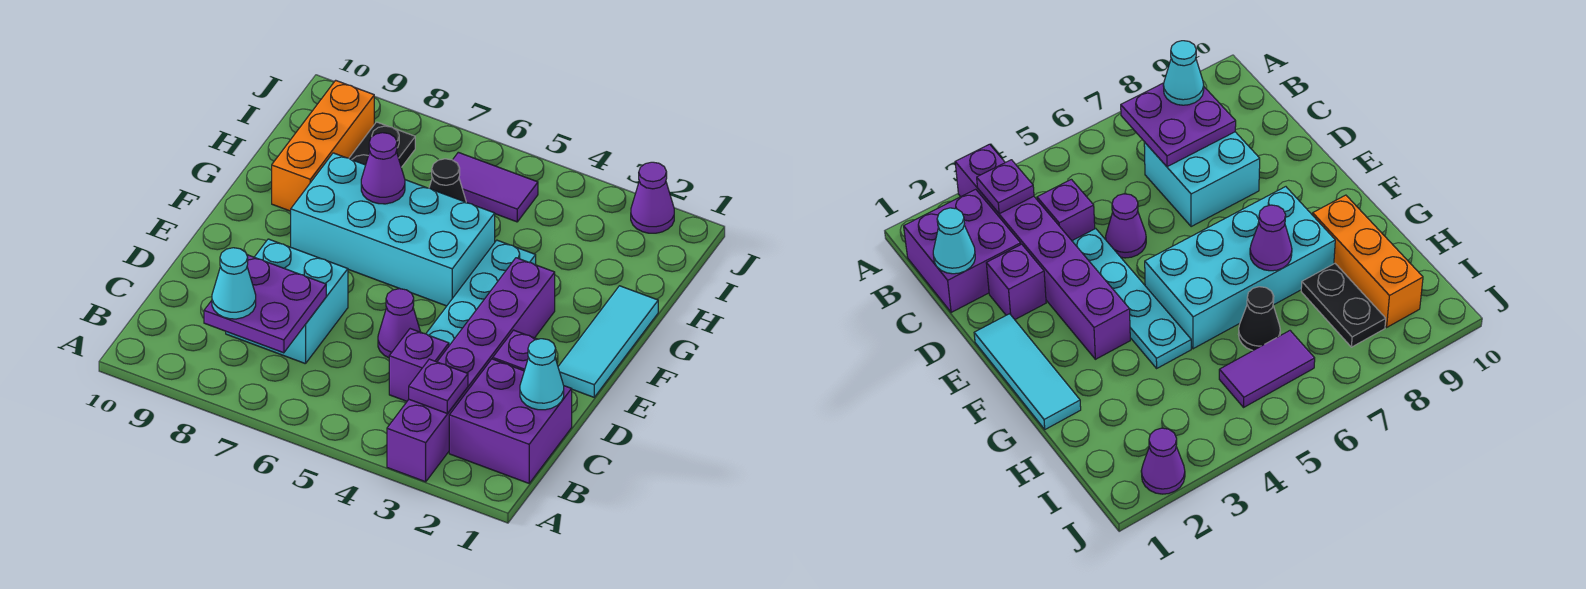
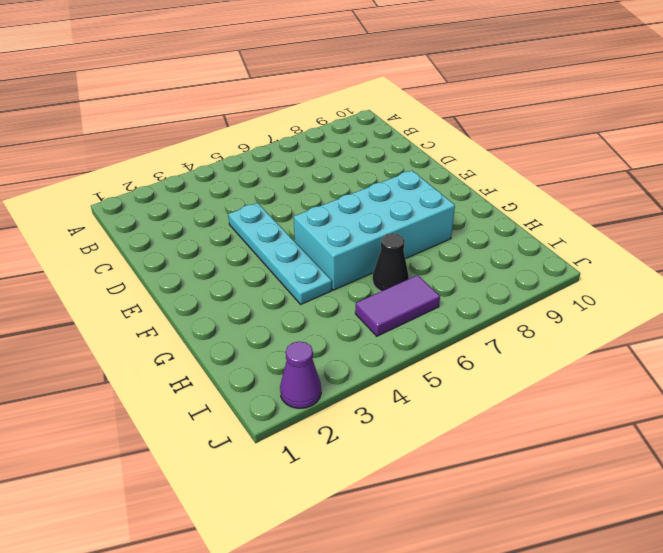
none -> purple 1x6 brick [387,258,555,482]
none -> purple 2x2 brick [449,359,572,483]
none -> purple 1x1 brick [389,329,449,401]

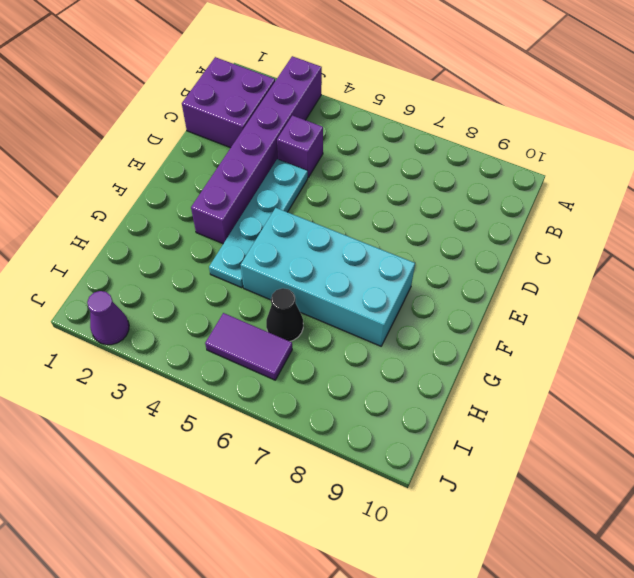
none -> cyan 2x2 brick [226,239,348,364]
none -> purple 1x1 brick [493,330,537,371]
none -> purple 1x1 cone [378,289,420,358]

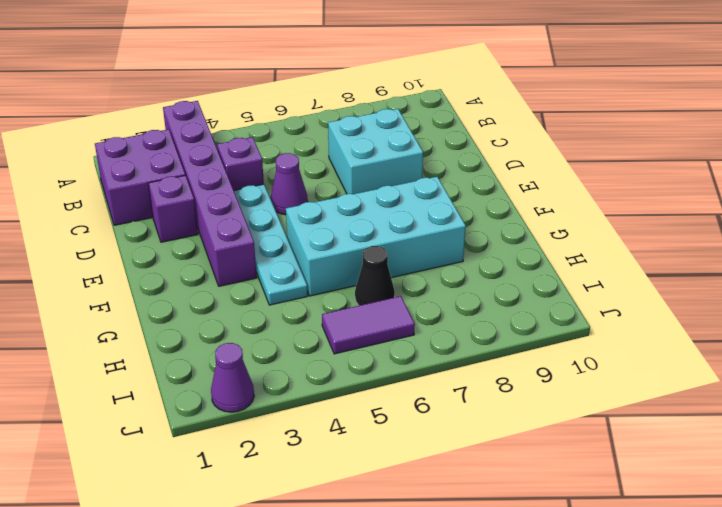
none -> cyan 1x3 tile [558,286,658,397]
none -> orange 1x3 brick [272,80,374,211]
none -> black 1x2 plate [349,122,415,167]

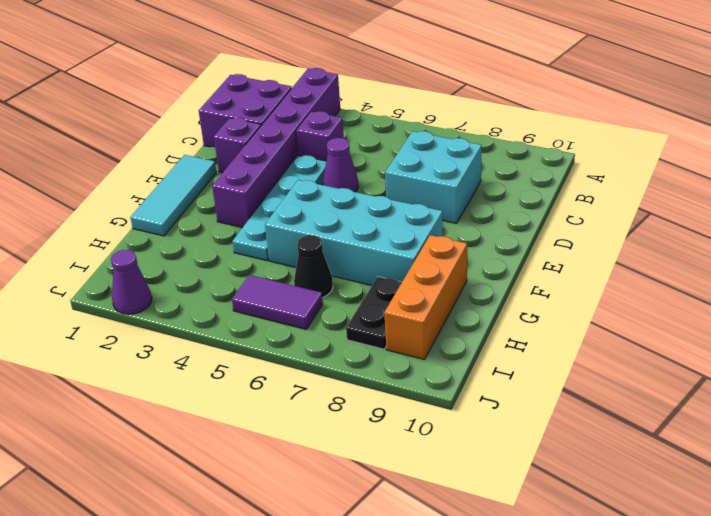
none -> purple 1x1 plate [409,359,468,414]
none -> purple 2x2 plate [204,255,326,353]
none -> cyan 1x1 cone [520,339,564,410]

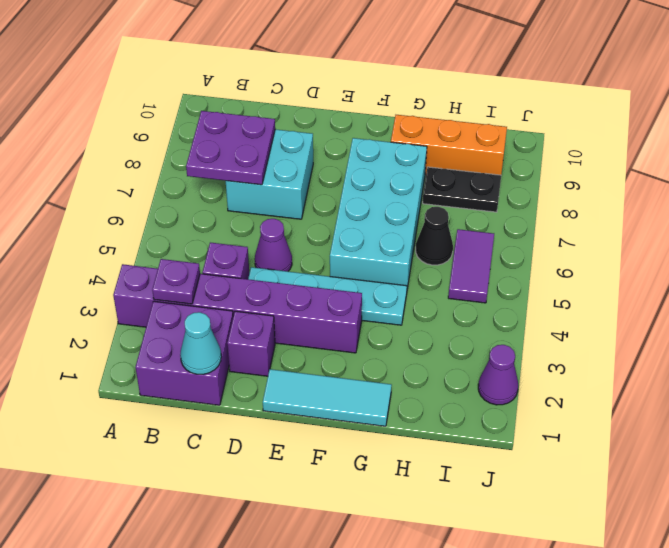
none -> purple 1x1 cone [361,133,405,204]
none -> cyan 1x1 cone [212,248,256,319]

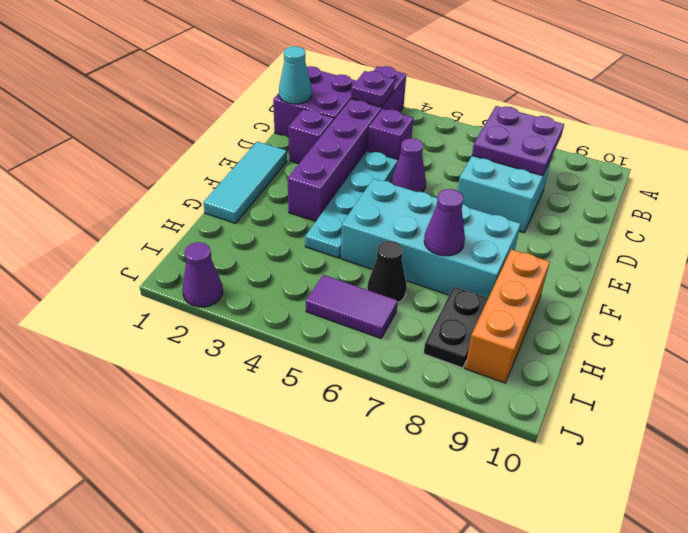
none -> cyan 1x1 cone [212,248,256,319]

